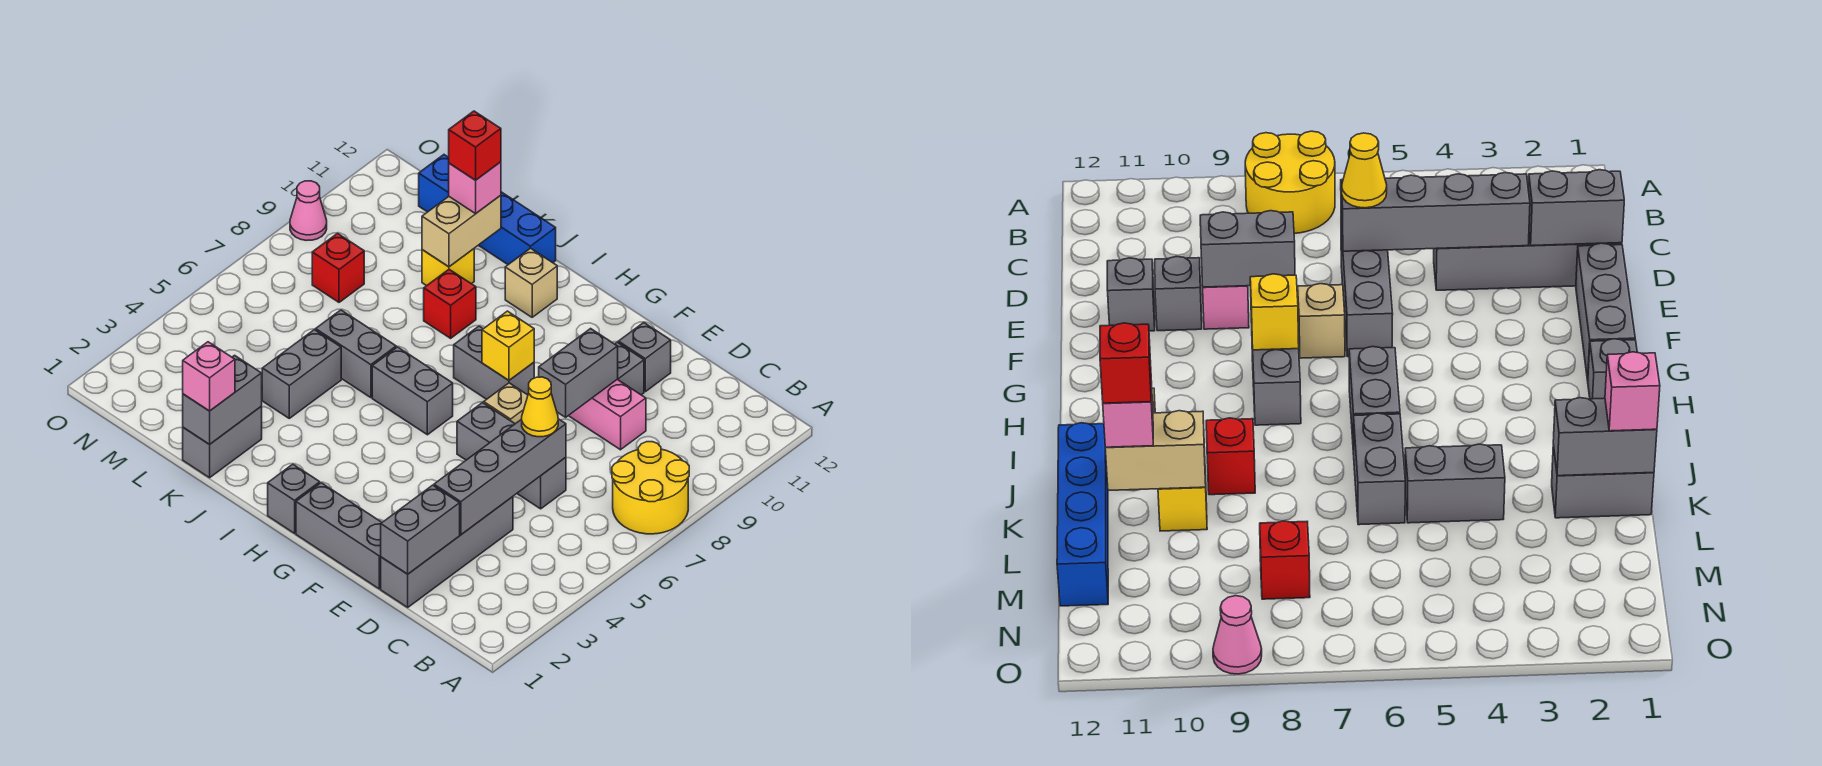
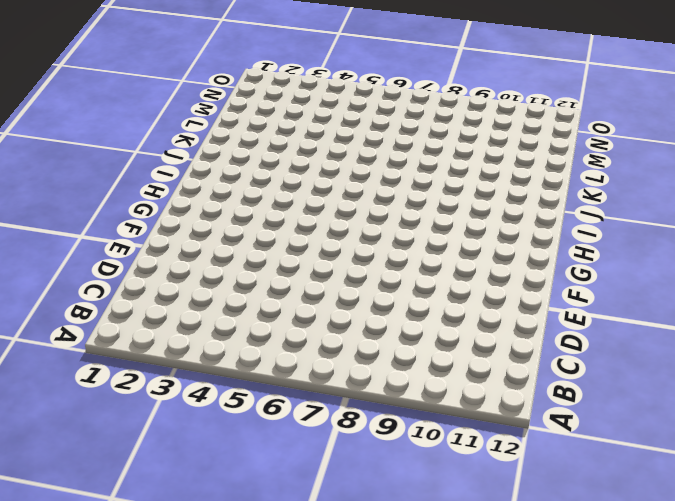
none -> yellow 2x2 round brick [612,442,689,534]
none -> grey 1x4 brick [381,497,513,607]
none -> grey 1x3 brick [457,403,566,509]
none -> pink 1x2 brick [569,379,646,450]

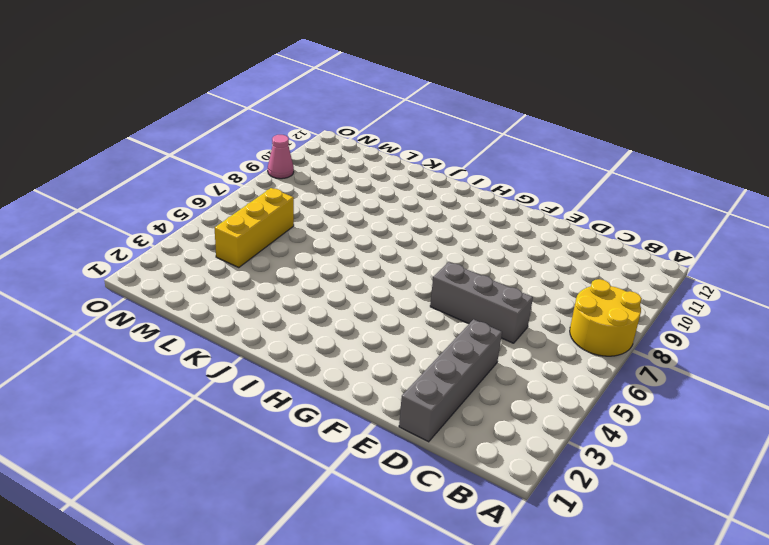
yellow 1x3 brick [215,188,294,268] -> none
none -> pink 1x2 brick [569,379,646,450]
none -> grey 1x3 brick [296,483,382,589]
none -> grey 1x1 brick [615,342,644,395]
none -> grey 1x1 brick [618,323,671,392]

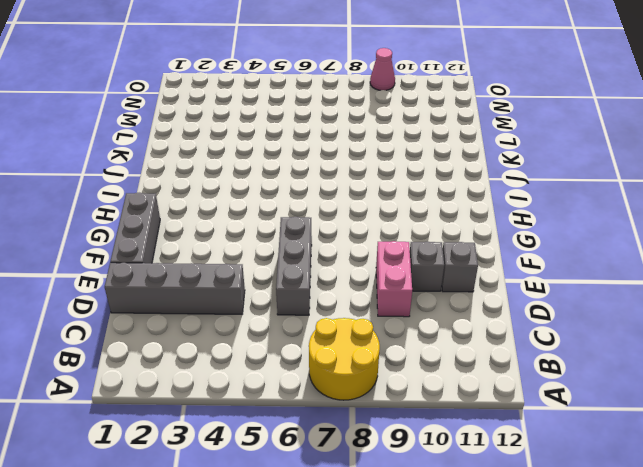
none -> tan 1x1 brick [484,383,528,424]
none -> grey 1x2 brick [454,326,534,399]
none -> grey 1x1 brick [268,464,320,533]
none -> grey 1x2 brick [372,347,453,435]

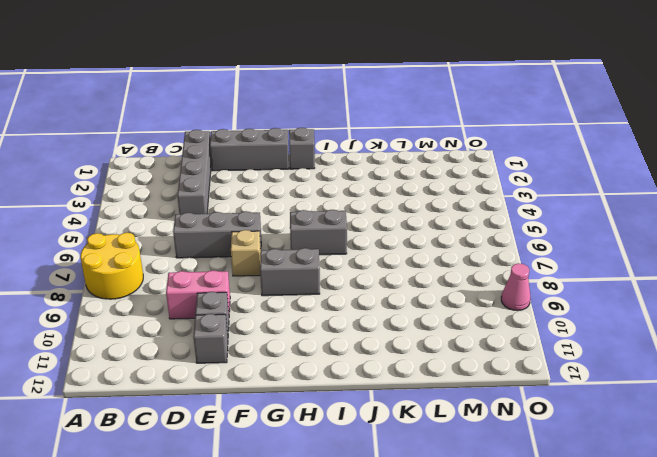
none -> tan 1x1 brick [505,248,557,317]
none -> grey 1x2 brick [316,310,396,398]
none -> red 1x1 brick [424,269,476,338]
none -> blue 1x4 brick [419,155,556,265]

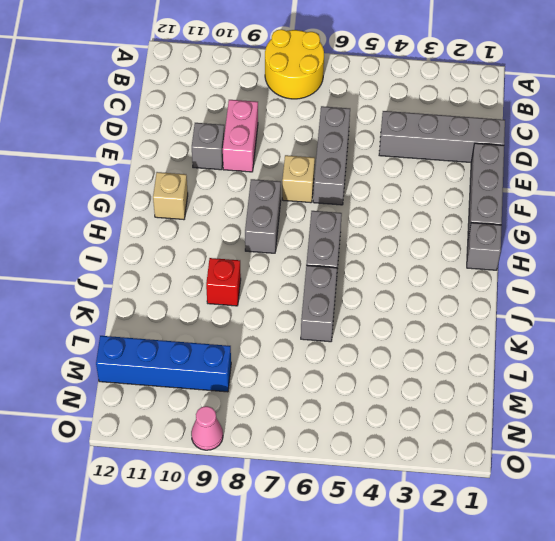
tan 1x1 brick [153,172,188,220] -> tan 1x1 brick moved to [505,248,557,317]
blue 1x4 brick [96,336,231,392] -> blue 1x4 brick turned to [419,155,556,265]
none -> grey 1x1 brick [618,323,671,392]
none -> grey 1x2 brick [183,407,262,478]
none -> grey 1x2 brick [262,330,341,418]
none -> yellow 1x1 brick [422,249,474,286]

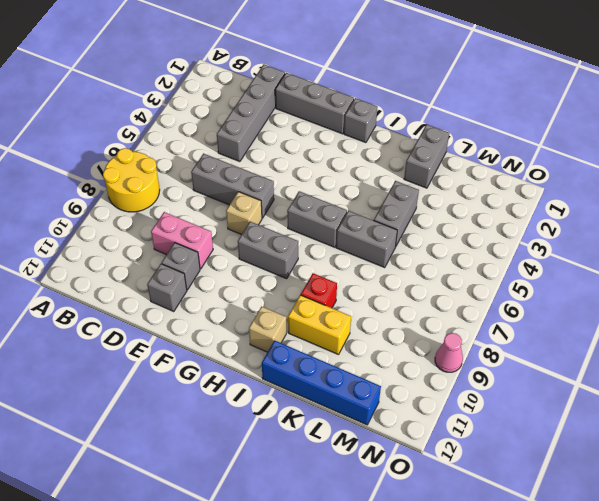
yellow 1x2 brick [288,295,351,355] -> yellow 1x1 brick [422,249,474,286]
none -> red 1x1 brick [312,233,364,302]
none -> grey 1x2 brick [381,485,460,574]
none -> grey 1x4 brick [434,419,566,535]
none -> grey 1x2 brick [539,329,618,417]

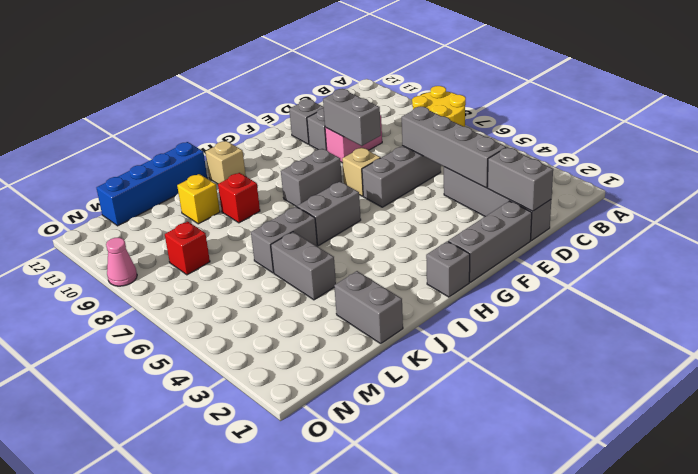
none -> yellow 1x1 brick [482,311,534,380]
none -> grey 1x2 brick [183,355,262,444]
none -> tan 1x2 brick [422,195,501,267]
none -> yellow 1x1 cone [522,377,558,437]

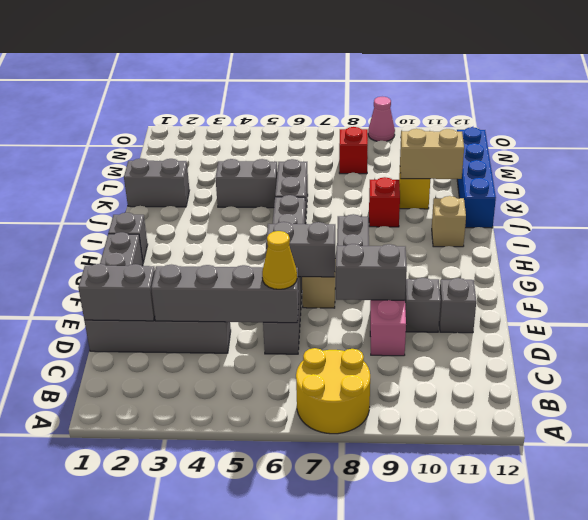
grey 1x2 brick [266,222,335,277] -> grey 1x2 brick moved to [183,355,262,444]
none -> yellow 1x1 brick [482,311,534,380]
none -> pink 1x1 brick [183,342,235,411]
none -> pink 1x1 brick [449,162,501,214]
none -> red 1x1 brick [449,111,501,180]

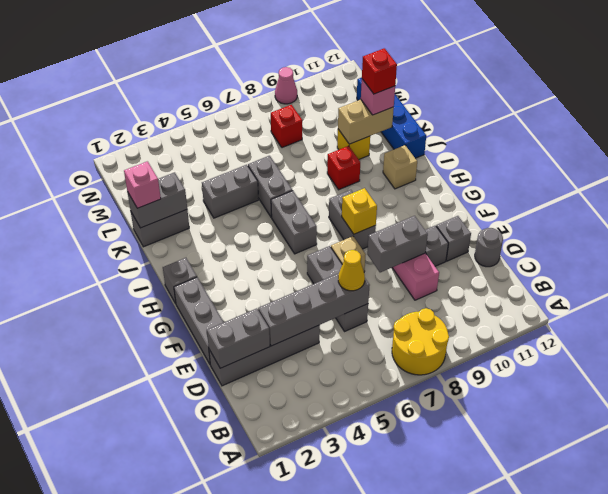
grey 1x1 round brick [475,228,503,267] -> none

